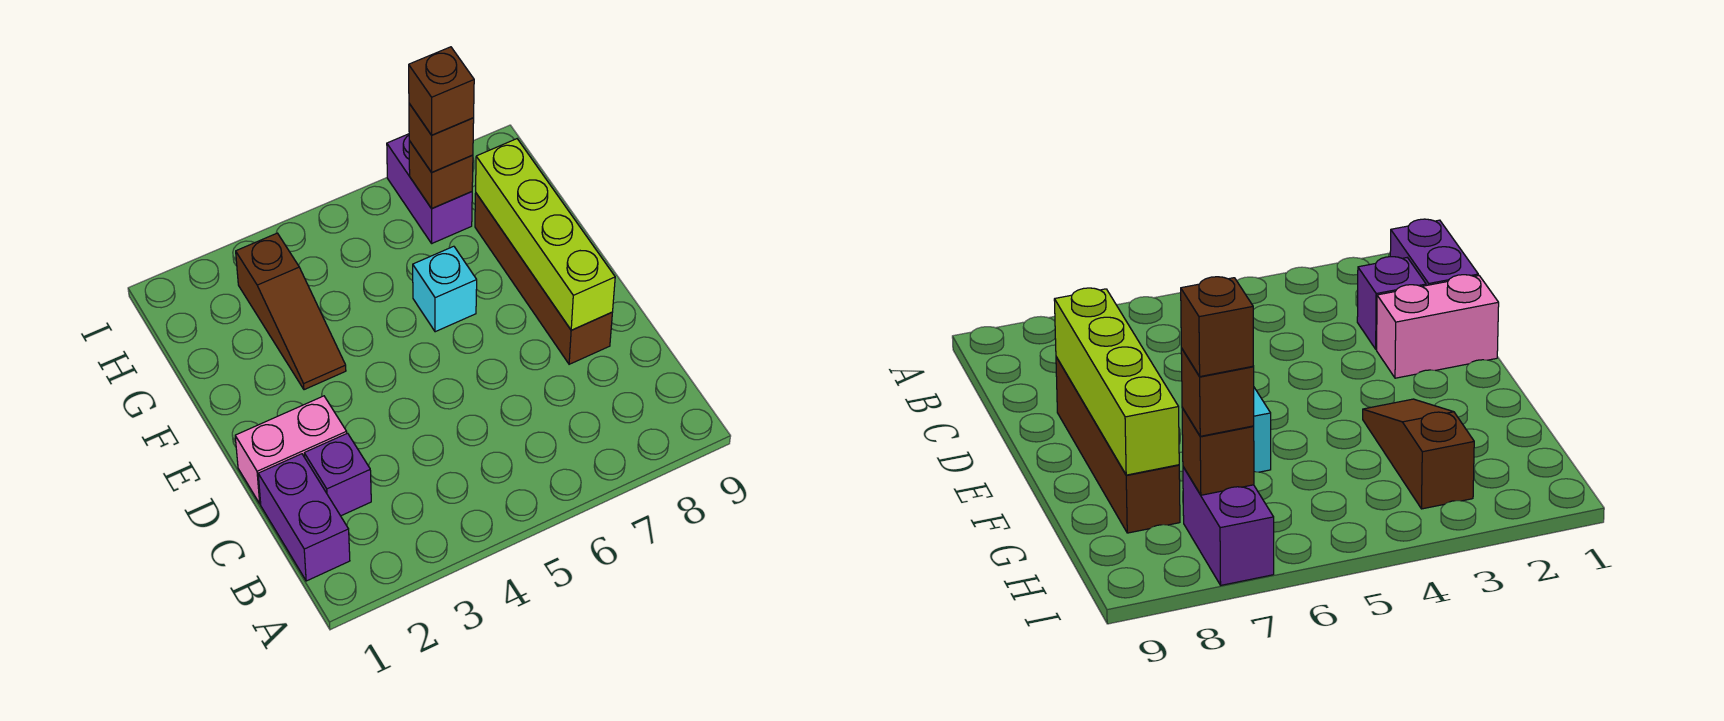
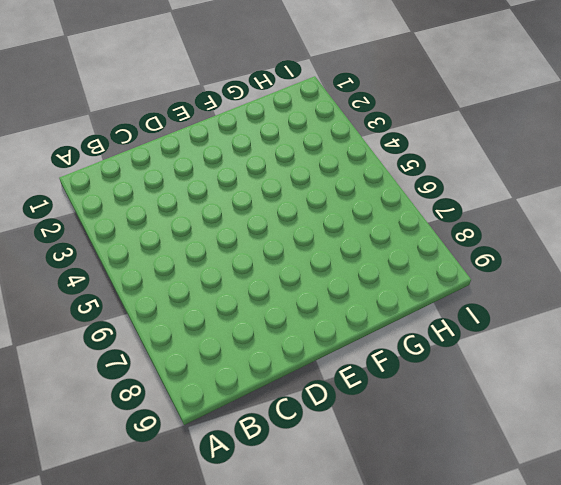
none -> purple 1x2 brick [258,454,350,581]
none -> purple 1x1 brick [304,433,371,516]

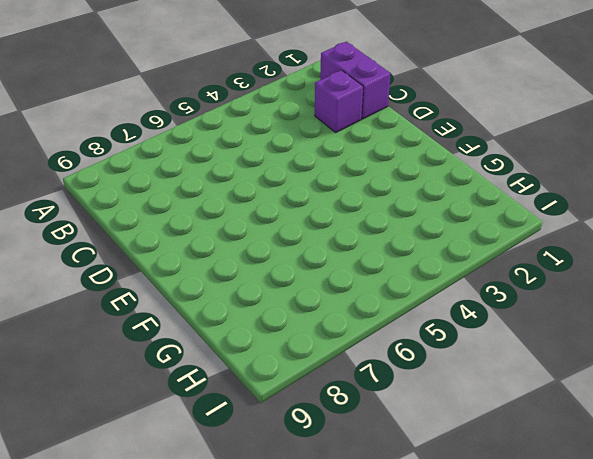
none -> pink 1x2 brick [235,396,347,504]
none -> brown 1x4 brick [475,193,612,364]

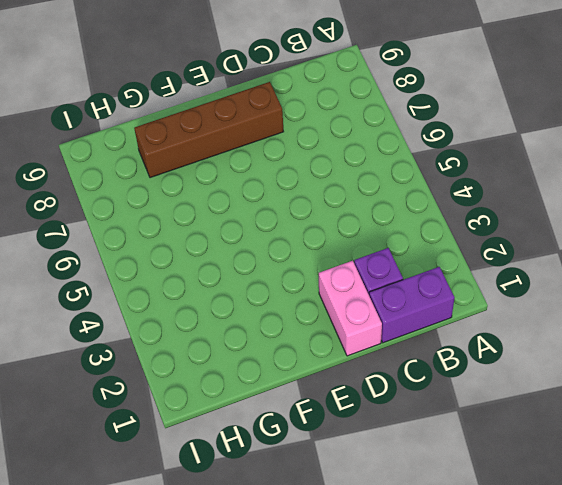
none -> brown 1x3 slope [236,233,346,390]
none -> cyan 1x1 brick [413,246,477,332]

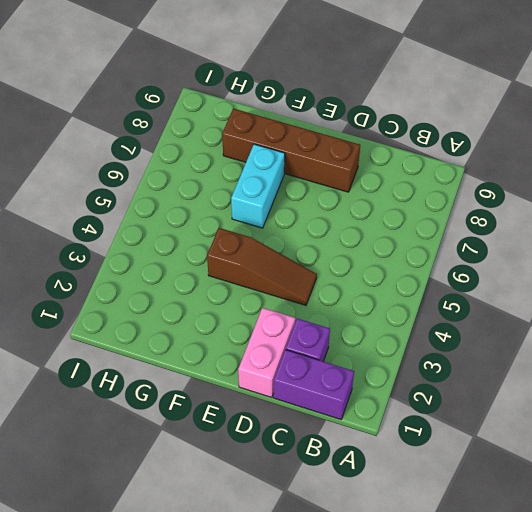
brown 1x3 slope [207,228,317,305] -> brown 1x3 slope moved to [236,233,346,390]
cyan 1x2 brick [231,144,285,228] -> cyan 1x1 brick [413,246,477,332]
none -> purple 1x2 brick [387,134,472,243]
none -> lime 1x4 brick [476,139,615,330]

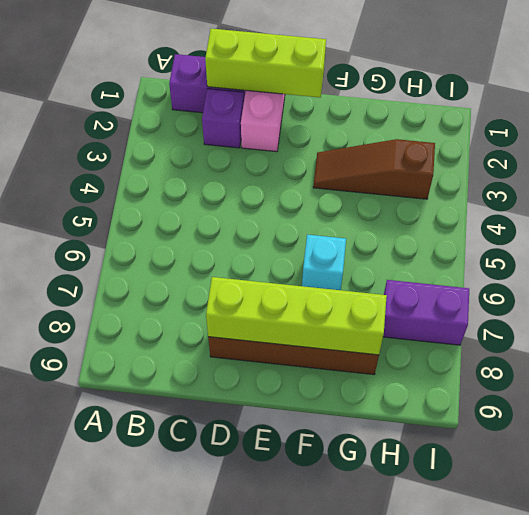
lime 1x3 brick [205,29,326,97] -> none
none -> brown 1x1 brick [409,141,473,208]
none -> brown 1x1 brick [409,104,474,172]

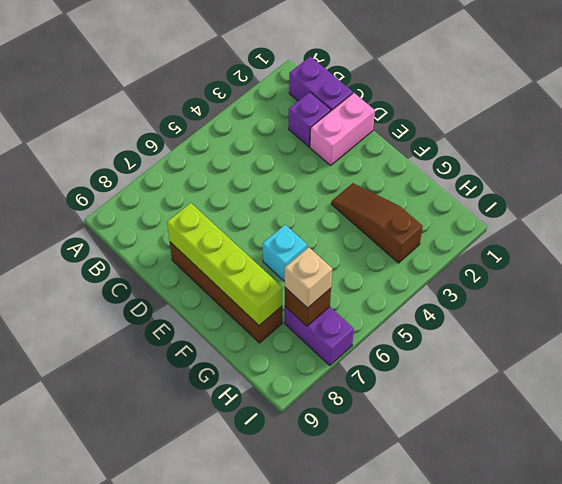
tan 1x1 brick [285,247,332,308] -> brown 1x1 brick [409,104,474,172]
none -> brown 1x1 brick [409,47,474,135]

